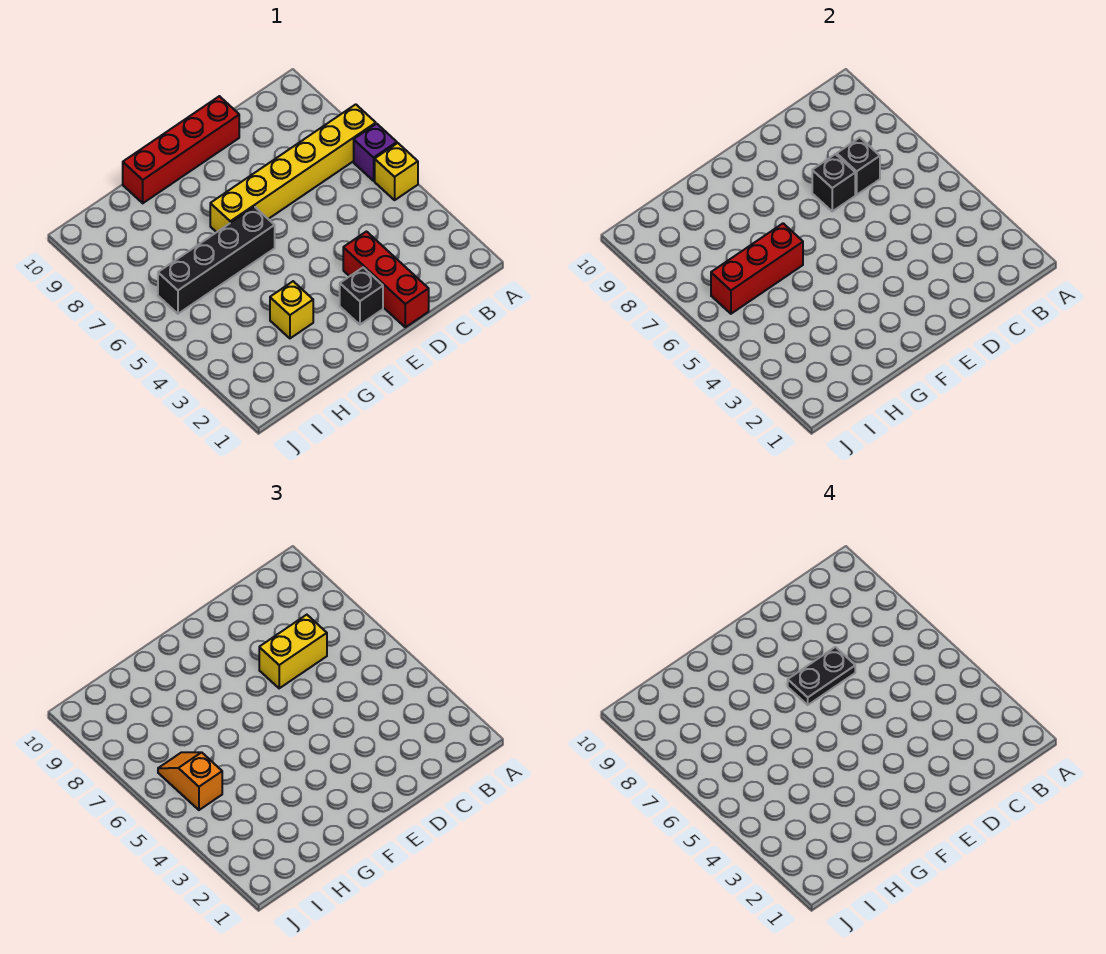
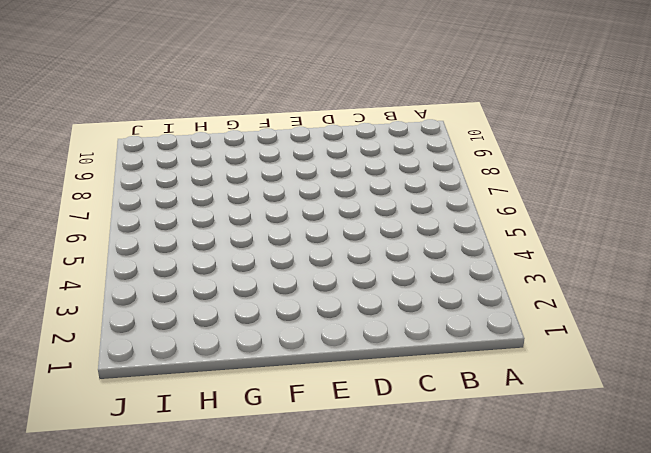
none -> yellow 1x1 brick [375,143,418,200]
none -> purple 1x1 brick [354,124,397,181]
none -> yellow 1x6 brick [210,104,376,232]

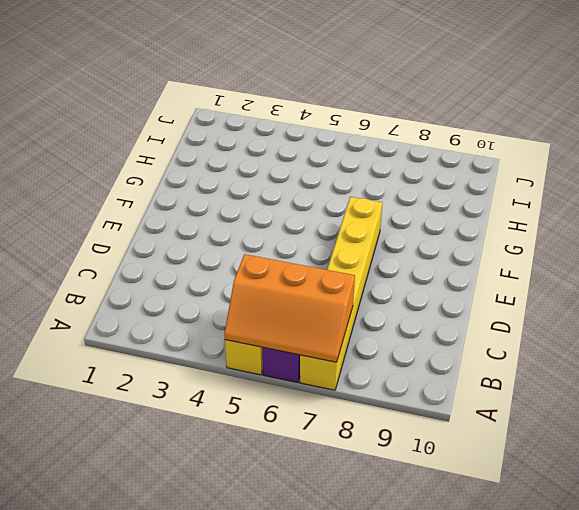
orange 2x3 slope [224,254,355,362] -> none
none -> red 1x3 brick [343,232,429,327]
none -> red 1x4 brick [123,96,239,203]
none -> black 1x1 brick [340,268,383,325]

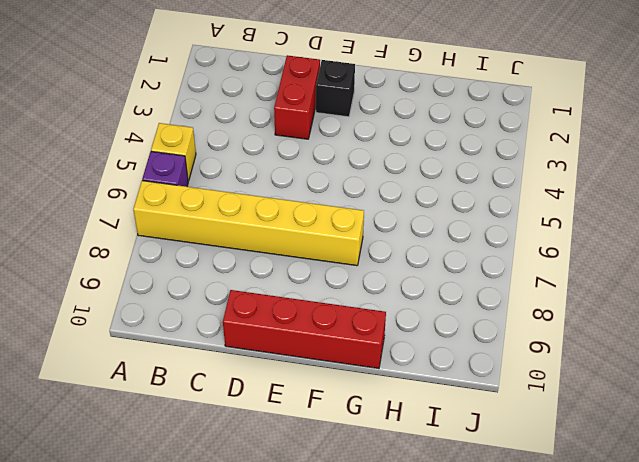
red 1x2 brick [274,55,320,139] -> red 1x3 brick [343,232,429,327]
none -> black 1x4 brick [158,207,275,314]
none -> yellow 1x1 brick [270,281,313,338]
none -> black 1x1 brick [837,138,880,195]

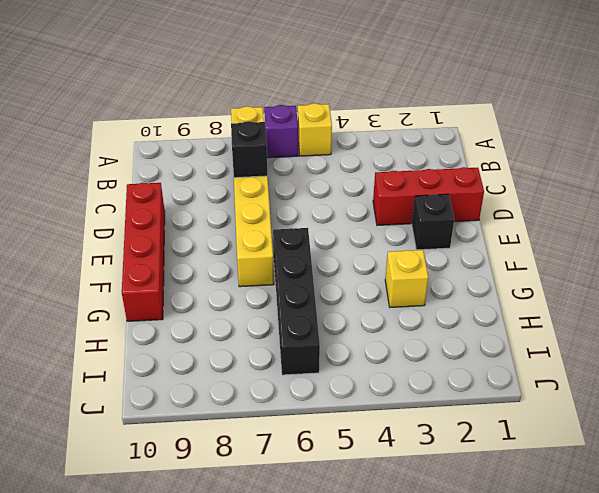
none -> black 1x1 brick [812,154,855,211]
none -> red 1x3 brick [711,223,803,314]
none -> yellow 1x2 brick [259,615,327,688]

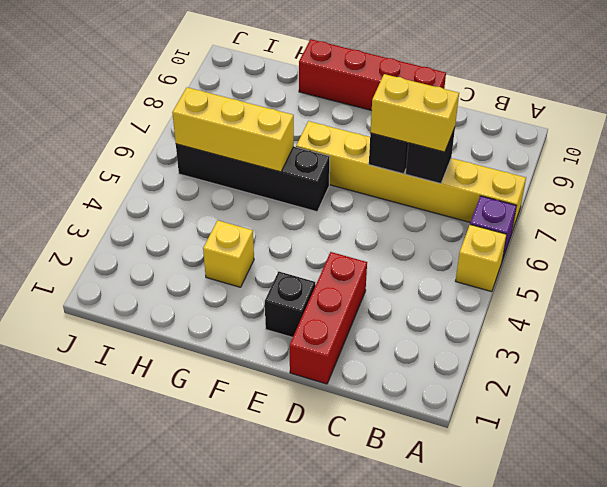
yellow 1x3 brick [172,87,294,172] -> red 1x3 brick [711,223,803,314]
none -> orange 1x2 slope [158,752,222,810]
none -> black 1x2 plate [788,647,855,705]

